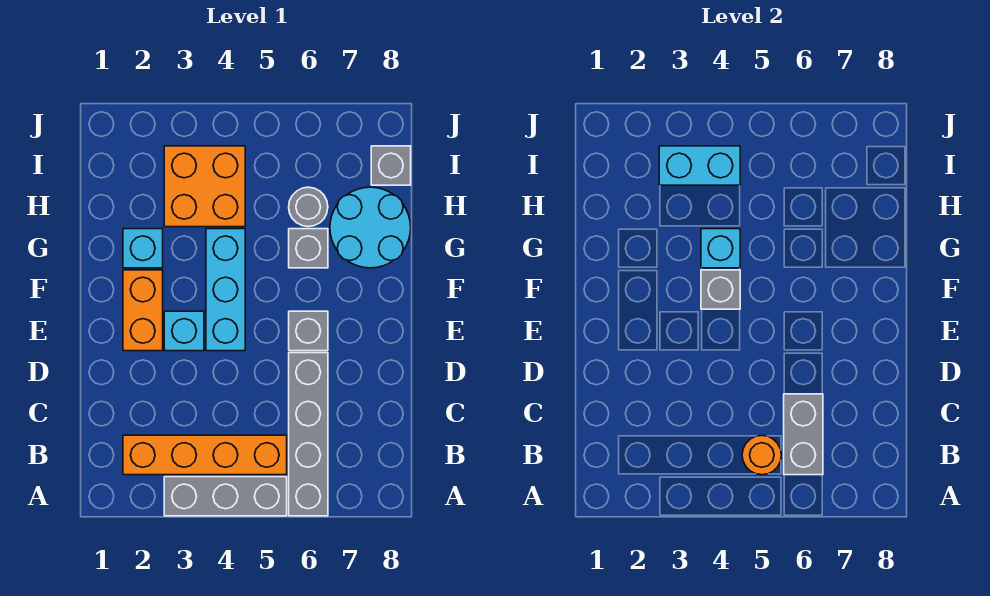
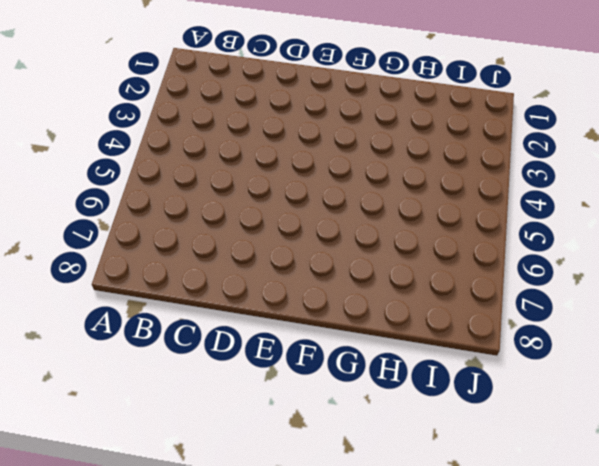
none -> grey 1x3 brick [164,477,287,516]
none -> grey 1x4 brick [289,353,328,516]
none -> orange 1x4 brick [123,435,287,475]

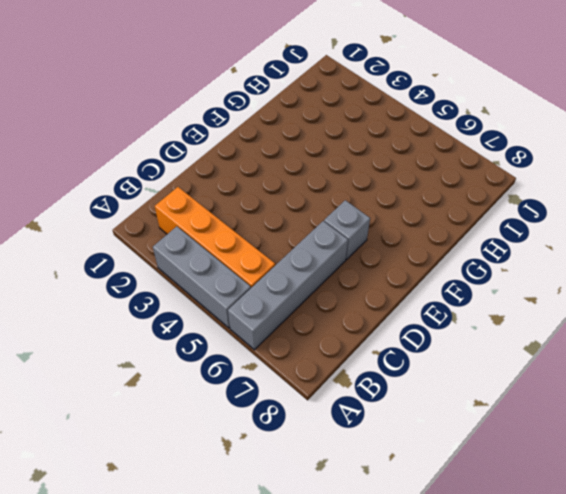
none -> orange 1x2 brick [123,270,163,351]
none -> cyan 1x1 brick [164,311,204,351]
none -> cyan 1x3 brick [206,229,245,351]

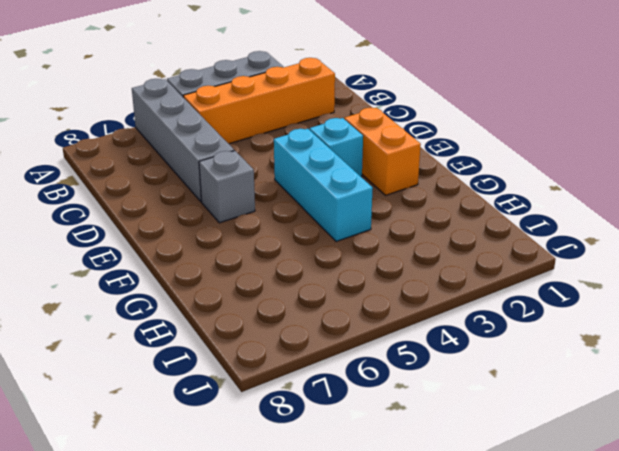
none -> cyan 1x1 brick [123,229,163,268]
none -> grey 1x1 brick [289,229,328,268]
none -> cyan 2x2 round brick [330,187,411,268]

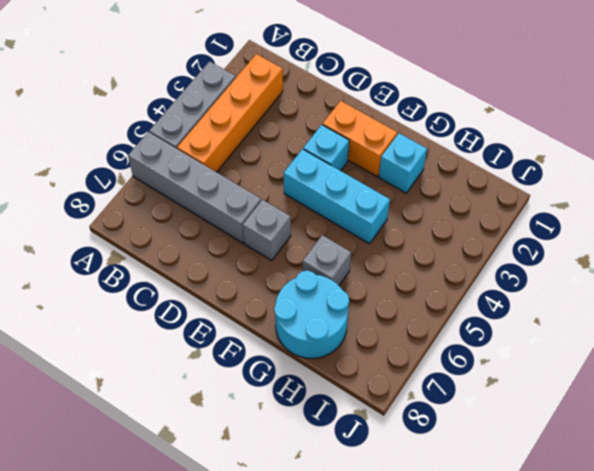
none -> orange 2x2 brick [164,146,245,227]
none -> grey 1x1 round brick [289,187,328,227]
none -> grey 1x1 brick [371,146,411,185]

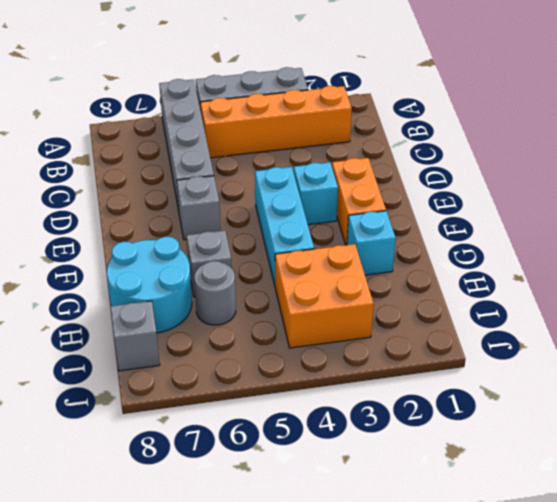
none -> orange 1x1 round brick [742,435,782,475]
none -> grey 1x2 brick [784,394,823,475]
none -> grey 1x1 brick [701,270,740,309]

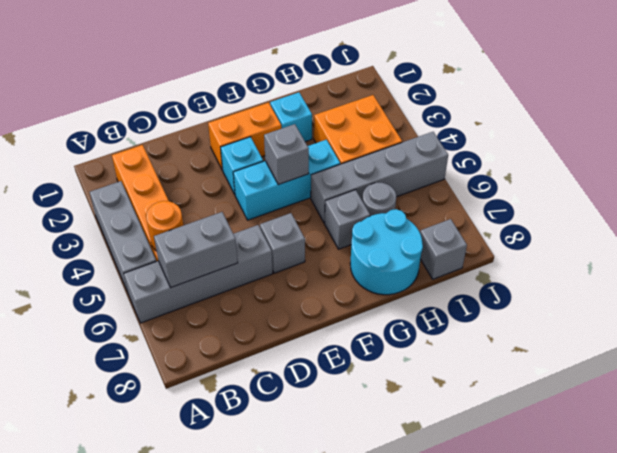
grey 1x4 brick [311,132,448,223] -> none
none -> cyan 1x1 brick [701,229,740,268]
none -> cyan 1x2 brick [659,146,740,185]

